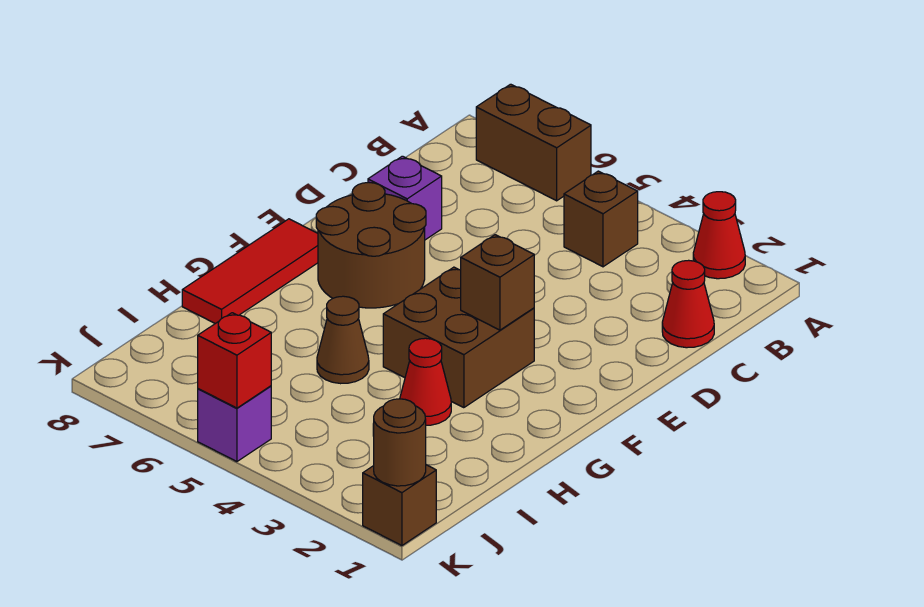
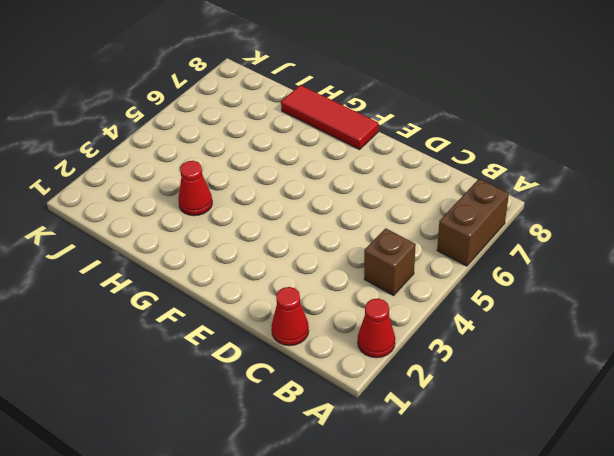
none -> purple 1x1 brick [368,156,442,240]
none -> brown 2x2 round brick [316,183,426,308]
none -> brown 2x2 brick [383,267,534,408]

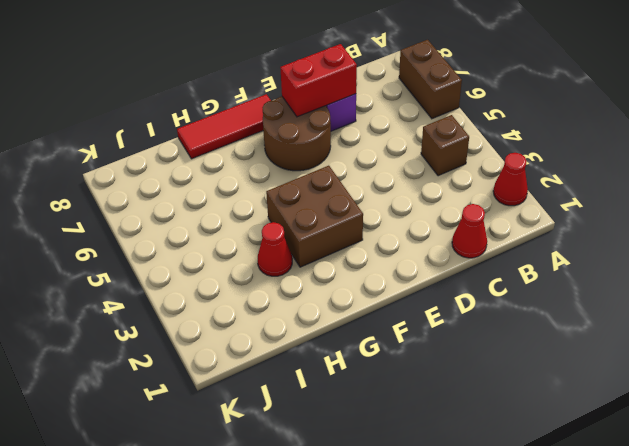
red 1x2 brick [280,44,357,117] -> none
none -> brown 1x1 cone [317,296,369,384]
none -> brown 1x1 brick [363,465,436,546]
none -> purple 1x1 brick [198,386,271,462]

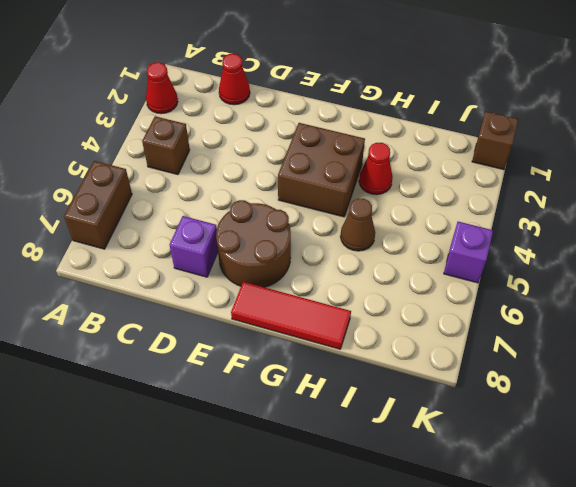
none -> brown 1x1 brick [461,235,534,330]
none -> brown 1x1 round brick [374,399,426,486]
none -> red 1x1 brick [198,313,271,408]

